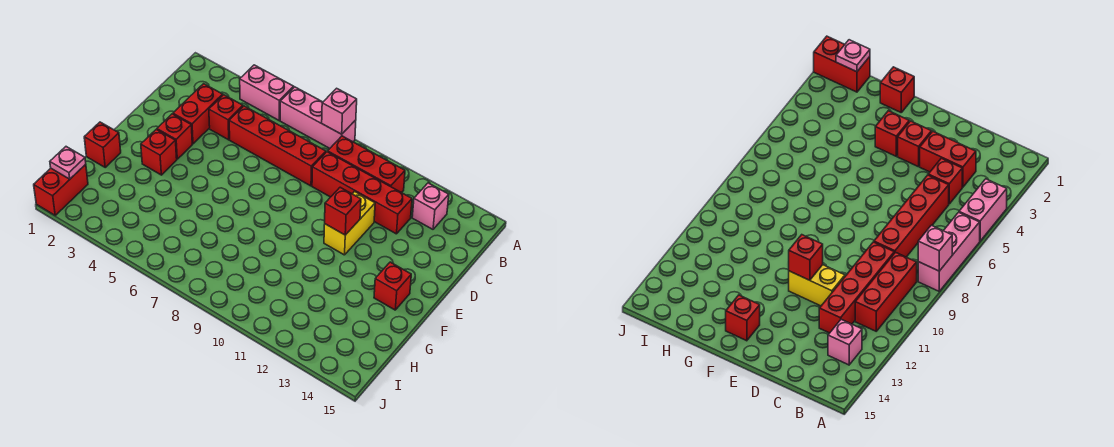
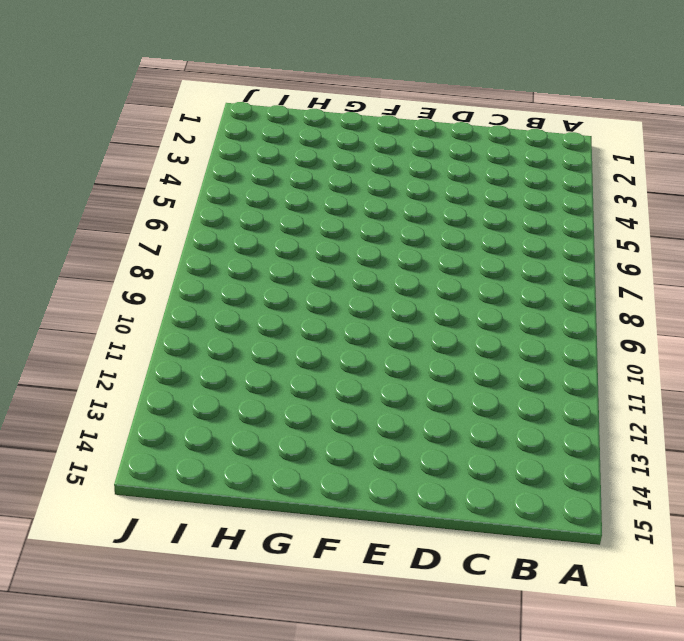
none -> pink 1x2 brick [240,65,294,120]
none -> pink 1x3 brick [280,87,356,148]
none -> red 1x3 brick [328,136,405,193]

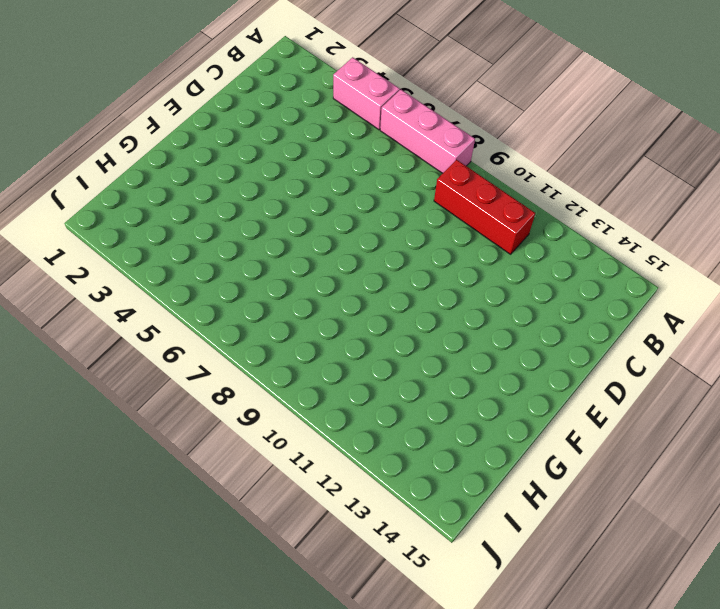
none -> pink 1x1 brick [412,183,449,229]
none -> red 1x2 brick [173,84,223,144]
none -> red 1x1 brick [209,95,243,140]

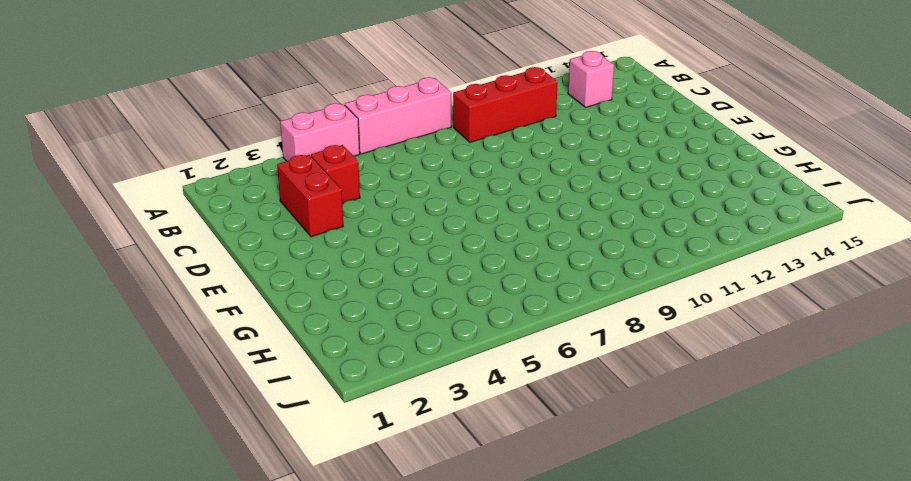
none -> red 1x4 brick [229,106,326,186]
none -> red 1x4 brick [312,152,412,234]
none -> yellow 1x2 brick [324,191,375,255]

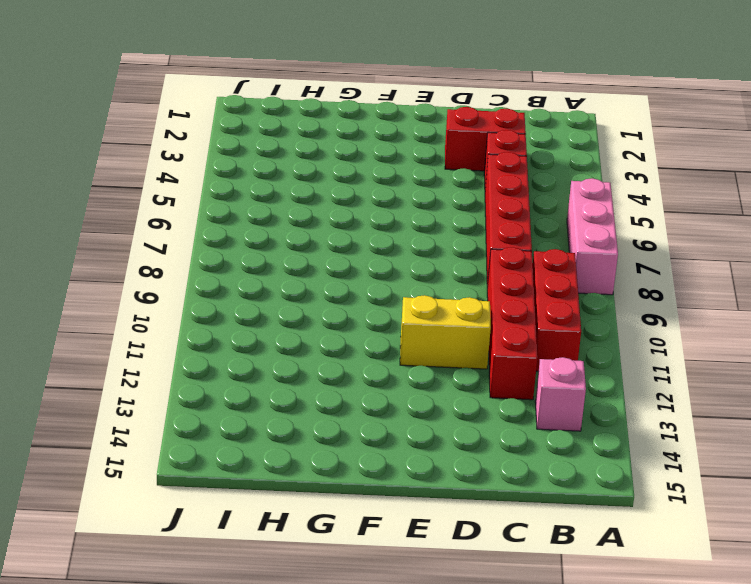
none -> pink 1x2 brick [240,65,294,120]
none -> red 1x1 brick [157,114,192,159]
none -> red 1x1 brick [141,129,177,175]

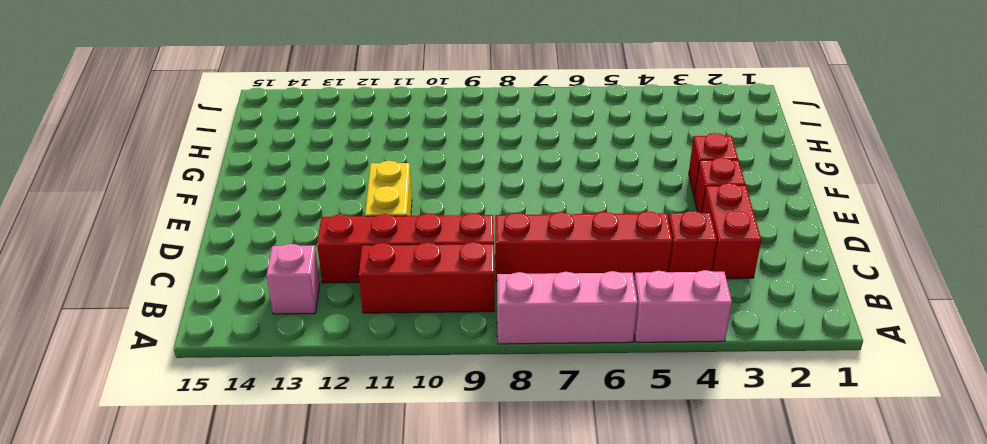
none -> red 1x1 brick [374,262,411,310]
none -> red 1x1 brick [84,122,121,167]
none -> red 1x2 brick [34,164,88,215]

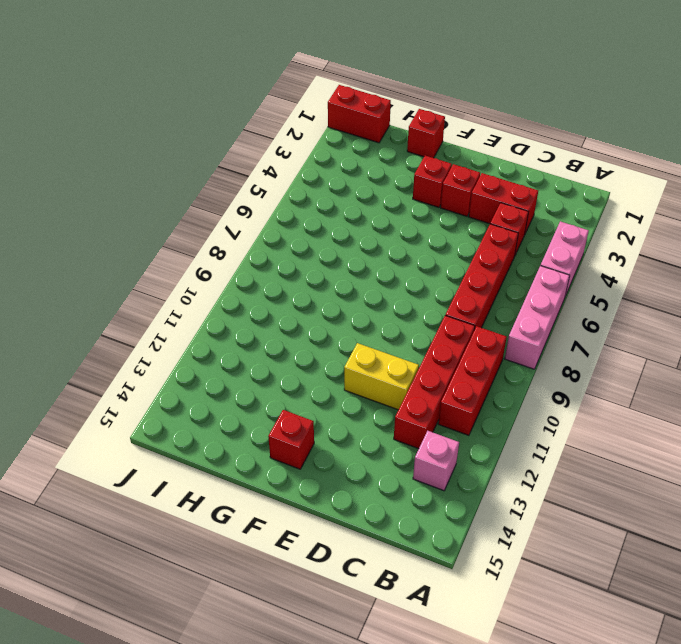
none -> pink 1x1 brick [322,88,357,134]
none -> red 1x1 brick [325,187,361,235]
none -> pink 1x1 plate [50,147,86,179]

